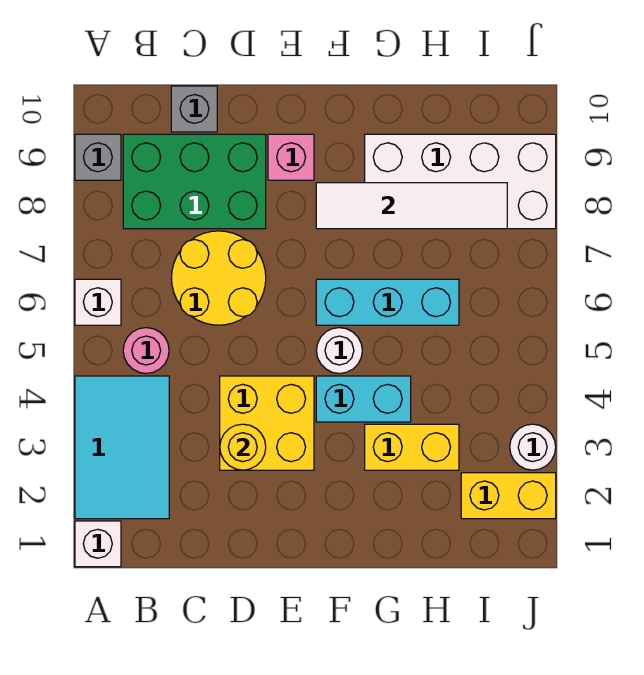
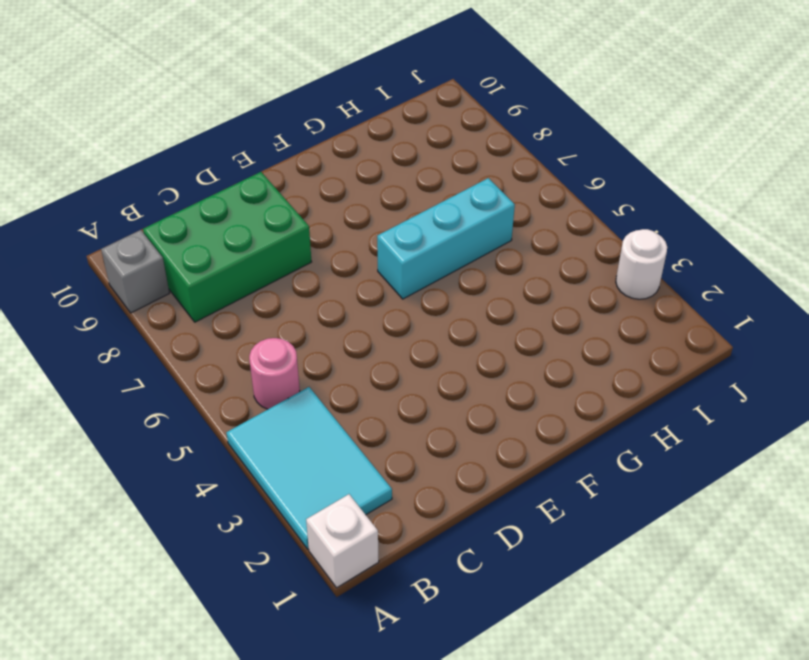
none -> white 1x1 brick [75,279,121,325]
none -> yellow 2x2 round brick [172,231,266,325]
none -> grey 1x1 brick [171,86,217,132]

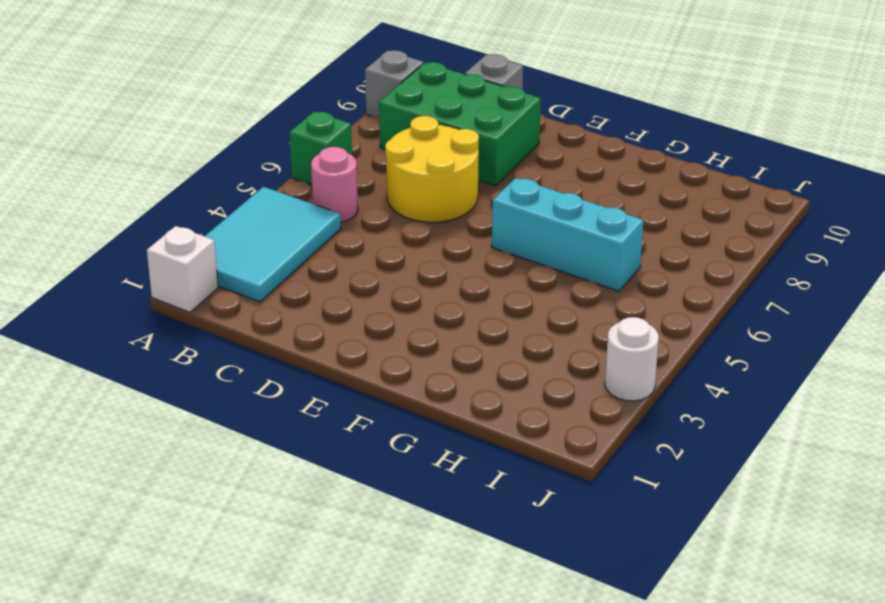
green 1x1 brick [289,111,352,185] -> white 1x1 brick [75,279,121,325]
none -> yellow 2x2 brick [220,376,314,470]
none -> pink 1x1 brick [268,134,314,180]
none -> cyan 1x2 brick [316,376,411,422]

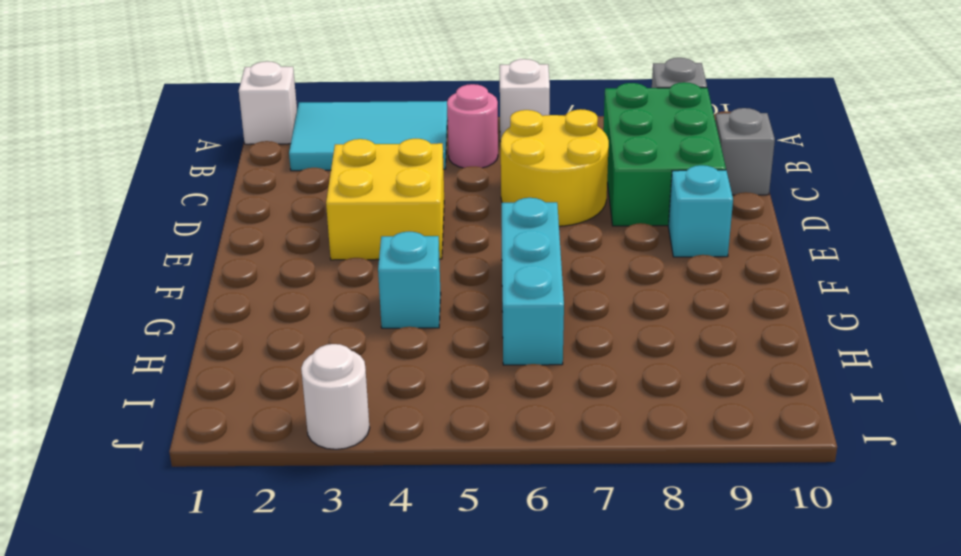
cyan 1x1 brick [668,165,733,257] -> pink 1x1 brick [268,134,314,180]
cyan 1x1 brick [378,231,441,328] -> cyan 1x2 brick [316,376,411,422]
none -> white 1x1 round brick [316,328,362,374]
none -> yellow 1x2 brick [365,424,459,470]
none -> white 2x4 brick [365,134,556,229]

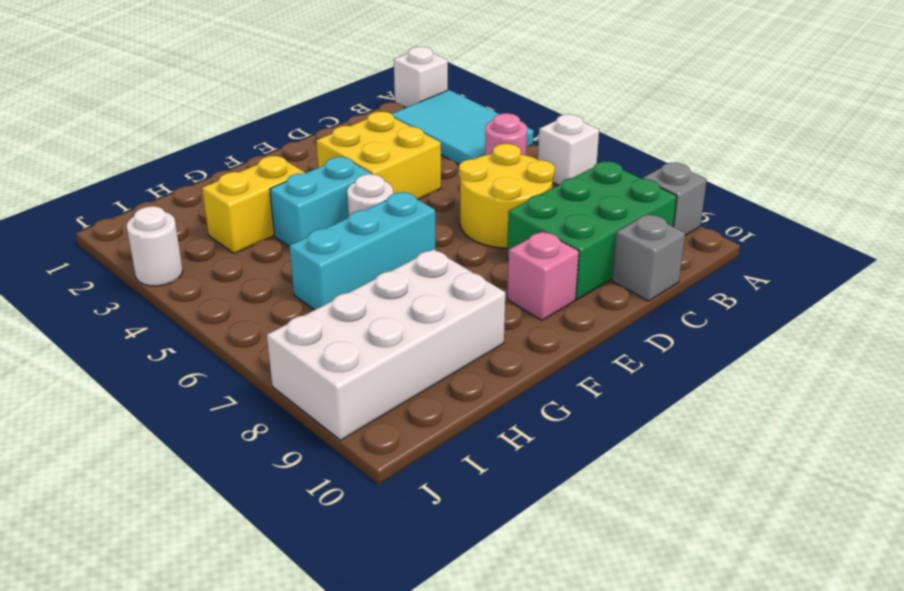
none -> yellow 1x2 brick [461,473,556,519]
none -> yellow 1x1 round brick [220,424,266,470]
none -> white 1x4 tile [316,183,507,229]

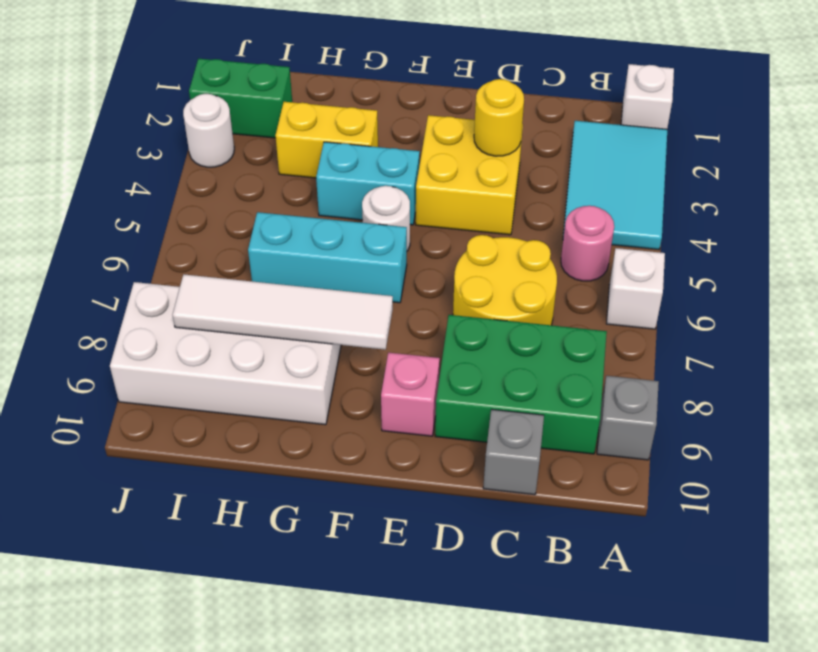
green 1x2 brick [189,59,292,138] -> yellow 1x2 brick [461,473,556,519]

